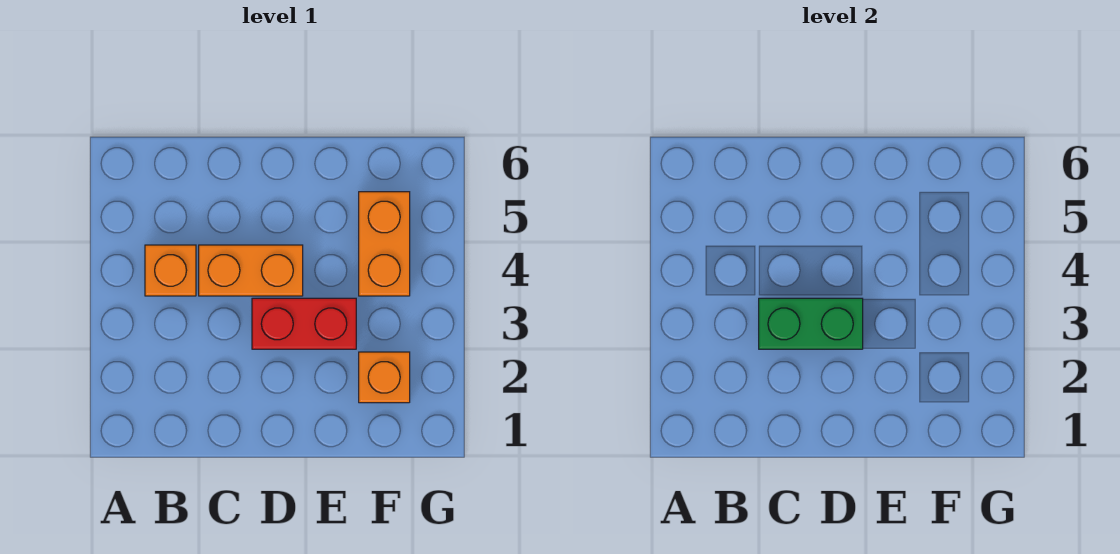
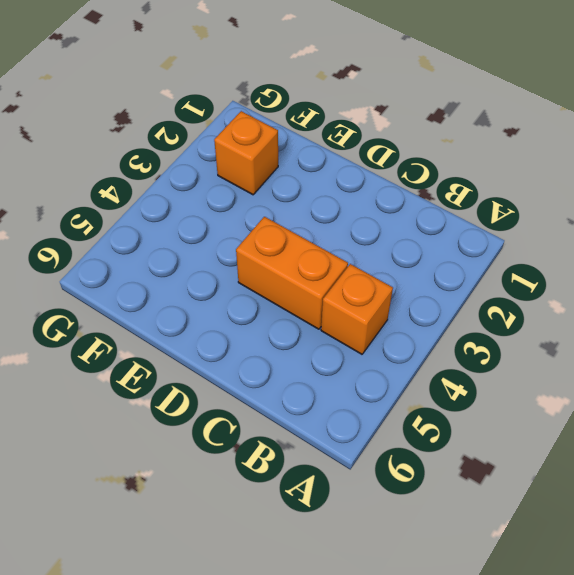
none -> red 1x2 brick [252,298,356,349]
none -> orange 1x2 brick [359,192,410,296]

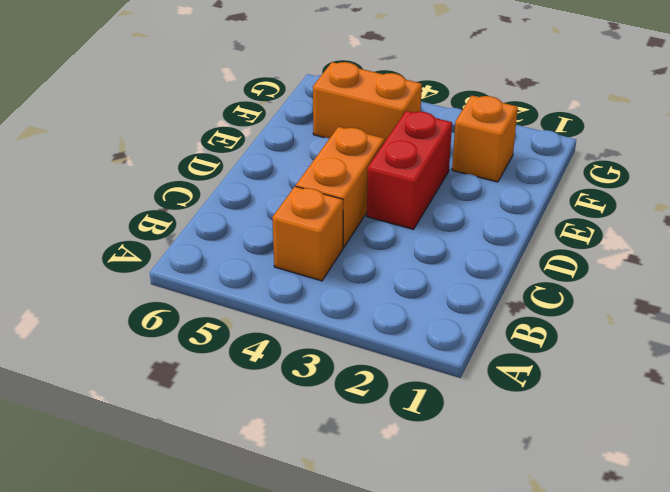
none -> green 1x2 brick [759,298,863,349]

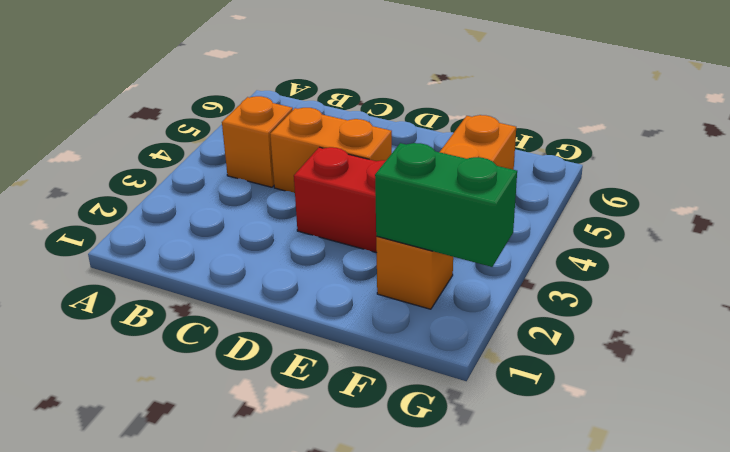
green 1x2 brick [375,143,517,267] -> green 1x2 brick moved to [759,298,863,349]

